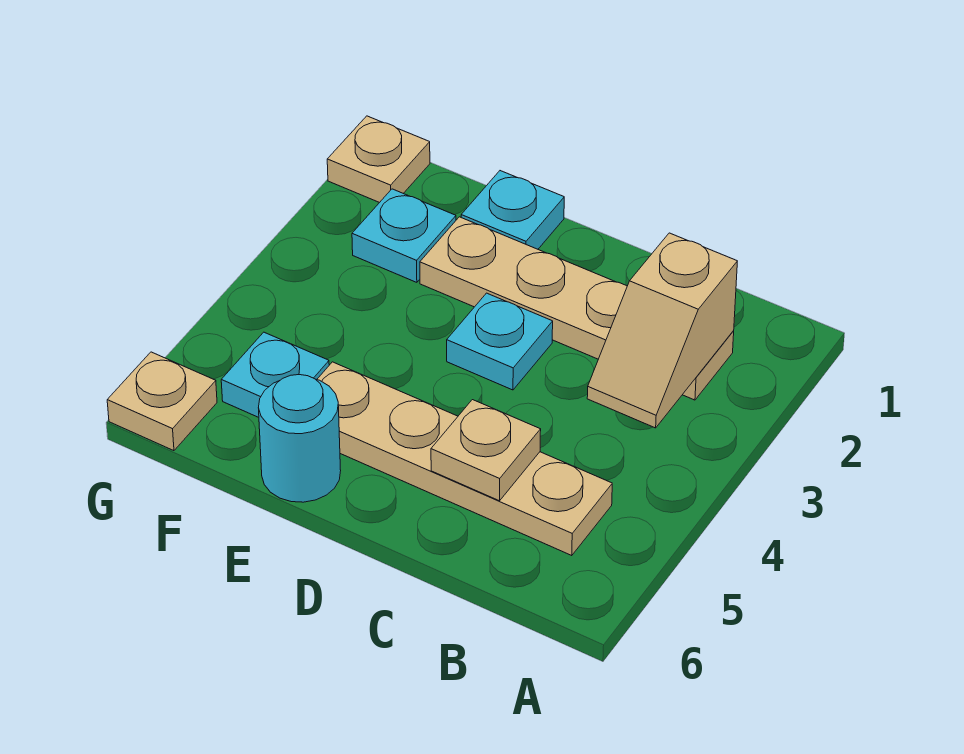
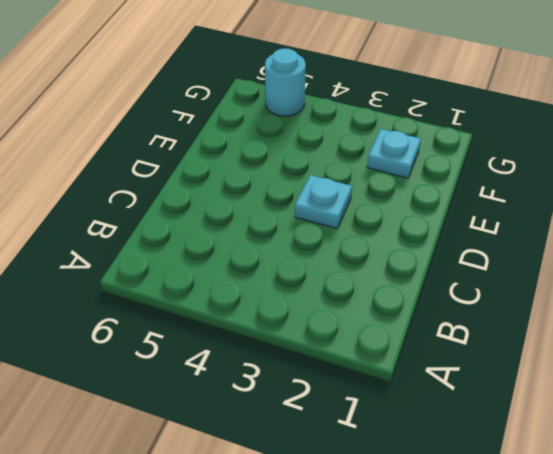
cyan 1x1 round brick [265,48,306,116] -> cyan 1x1 round brick moved to [258,375,341,502]
none -> tan 1x4 plate [420,217,734,400]
none -> tan 1x4 plate [317,362,612,556]

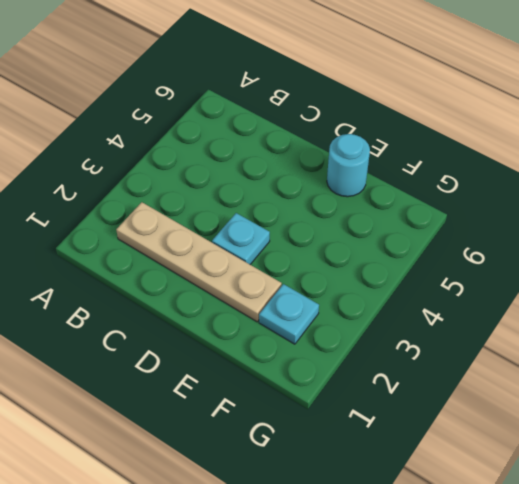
none -> tan 1x4 plate [317,362,612,556]
none -> cyan 1x1 plate [461,171,564,249]

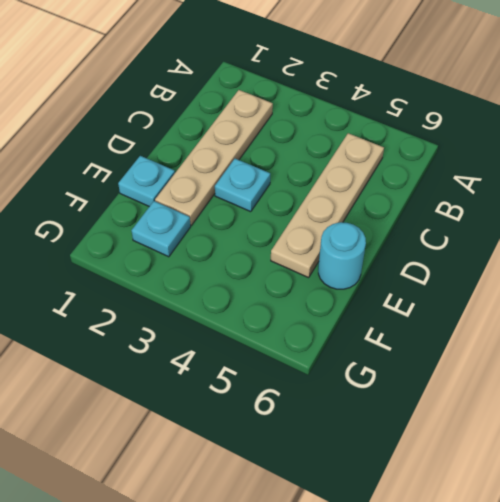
none -> cyan 1x1 plate [221,332,329,417]
none -> tan 1x1 plate [327,116,430,203]

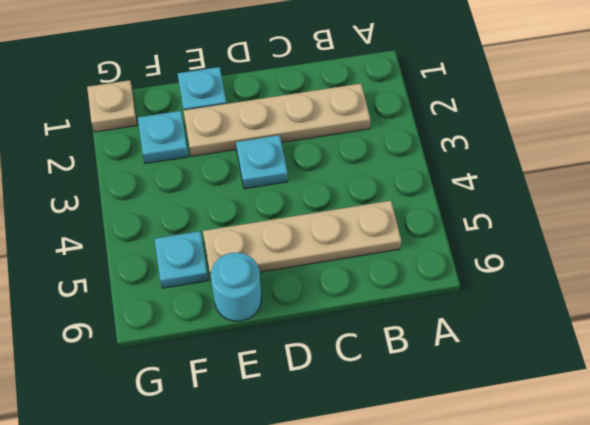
none -> tan 1x1 plate [107,352,217,451]
none -> tan 1x2 slope [587,233,737,428]

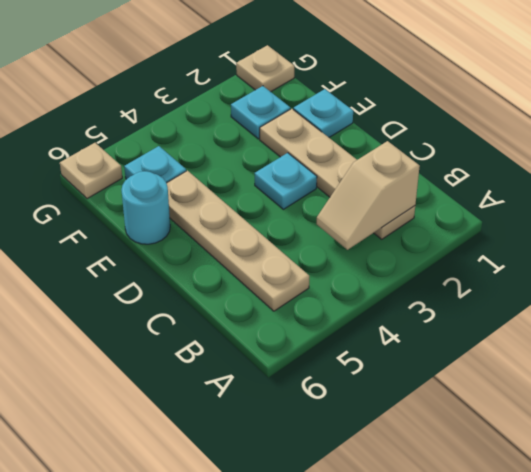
none -> tan 1x1 plate [431,400,541,501]

